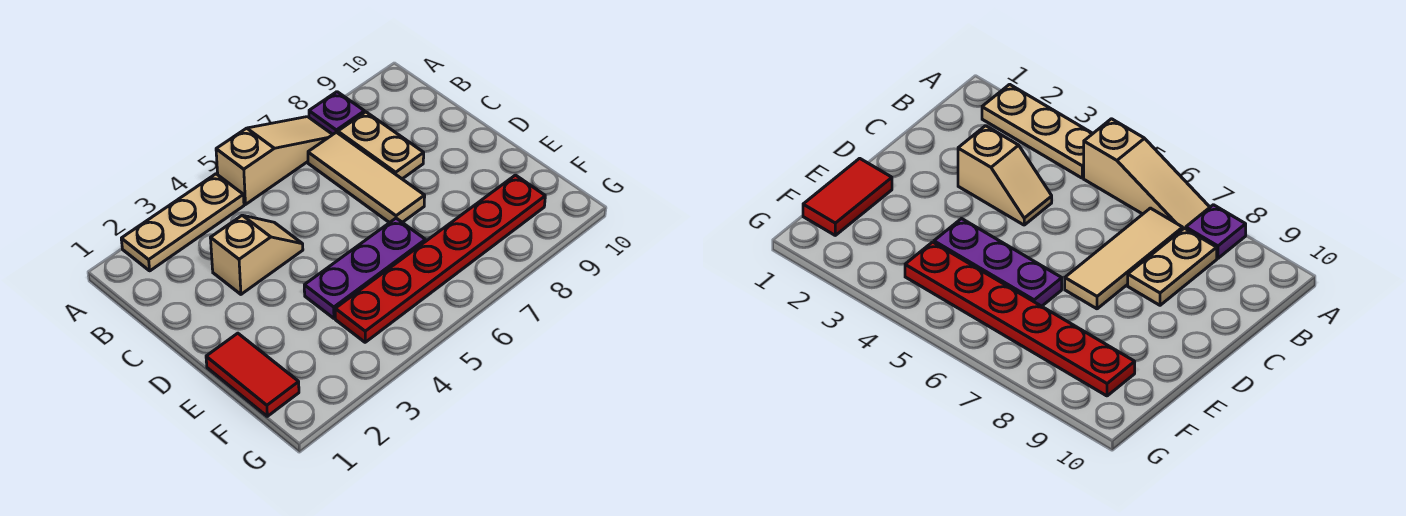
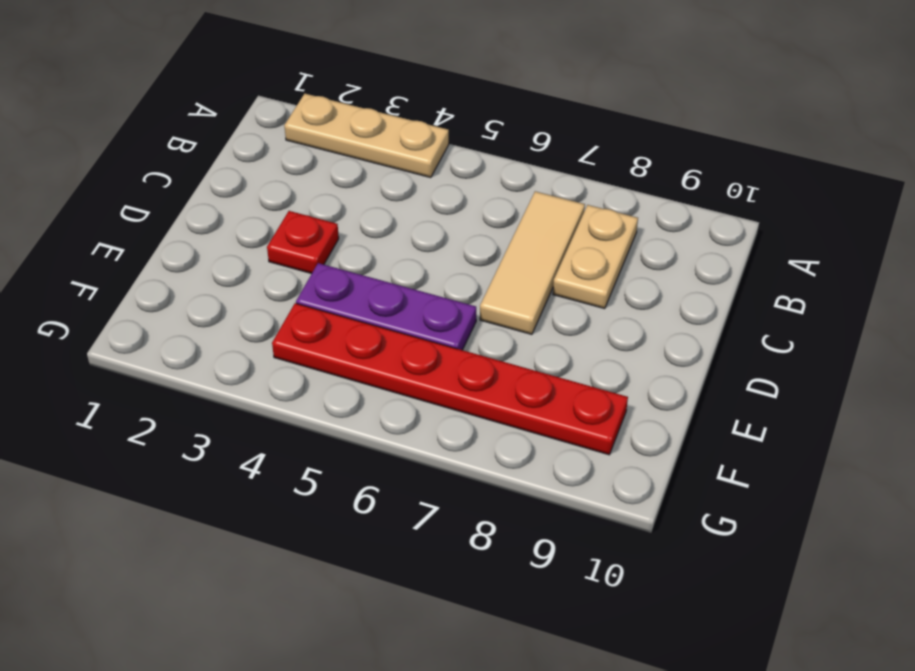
red 1x1 plate [267,211,339,274] -> none
none -> tan 1x3 slope [216,117,333,205]
none -> purple 1x1 plate [309,92,364,134]

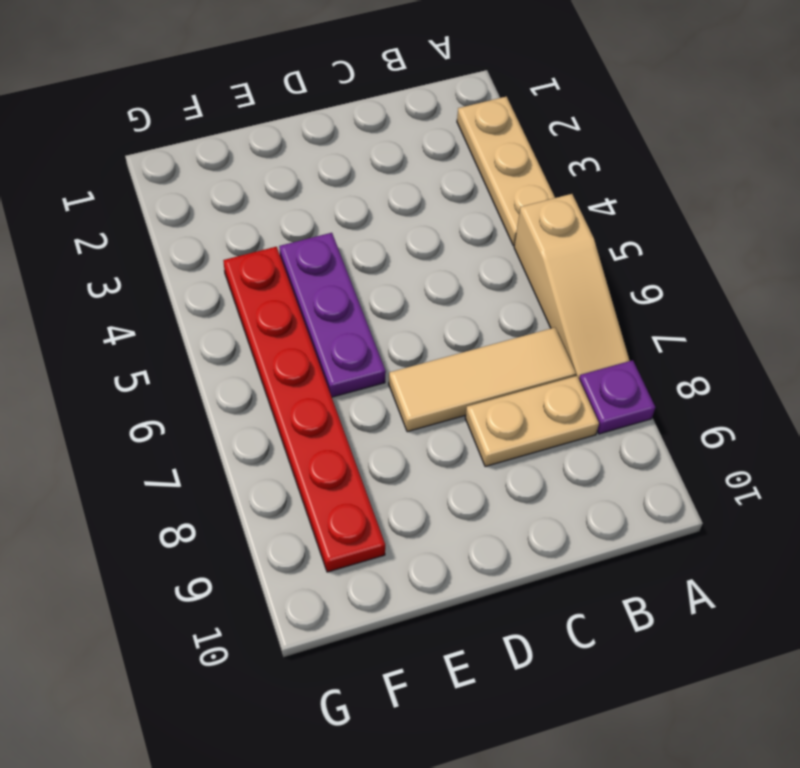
none -> tan 1x2 slope [211,215,303,294]
none -> red 1x2 tile [206,333,299,416]

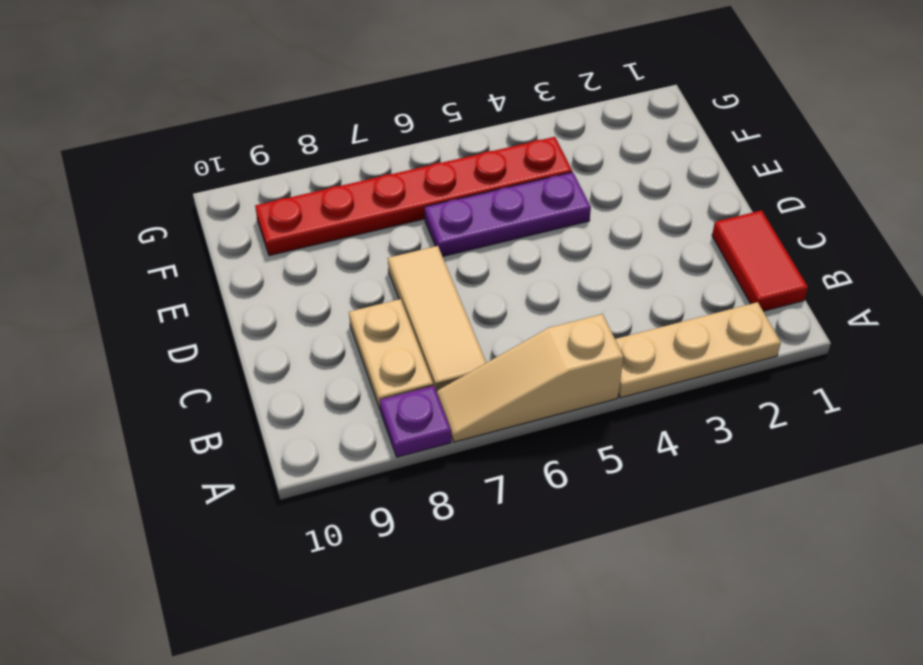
red 1x2 tile [712,210,808,311] -> red 1x2 tile moved to [206,333,299,416]
none -> tan 1x2 slope [211,215,303,294]

